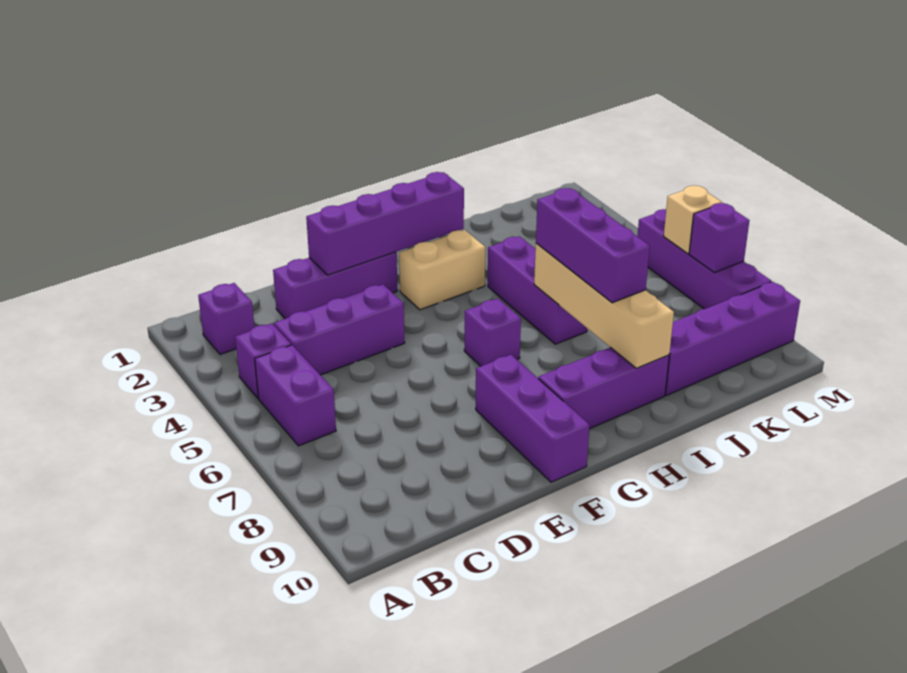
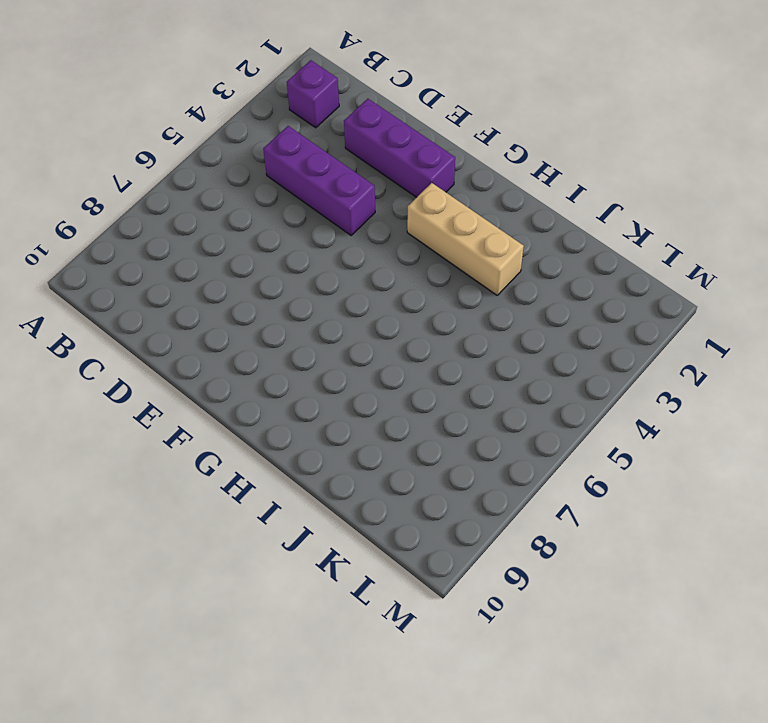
tan 1x3 brick [407,183,524,295] -> tan 1x2 brick [399,230,485,310]
none -> purple 1x1 brick [235,324,291,398]
none -> purple 1x2 brick [255,345,336,446]
none -> purple 1x3 brick [476,355,590,482]

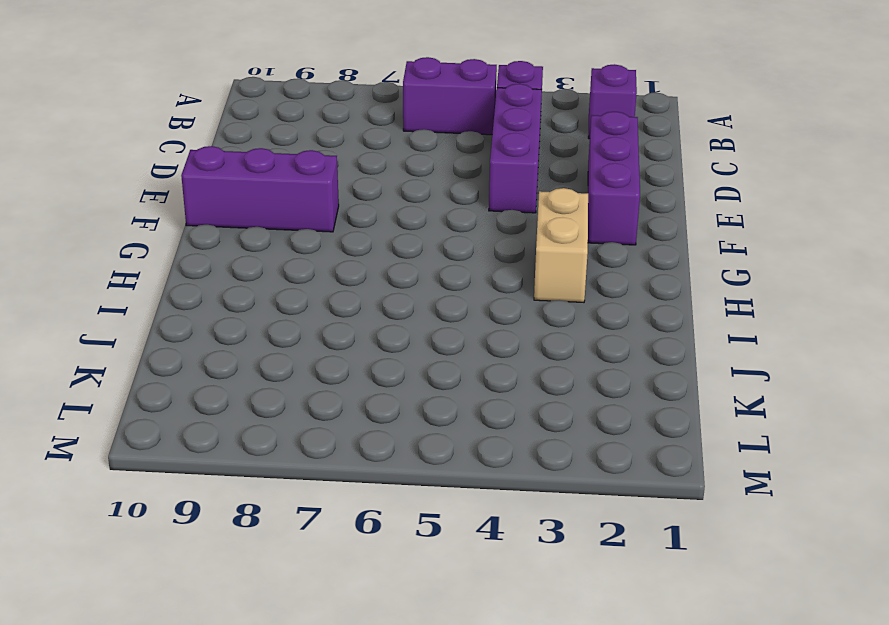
none -> purple 1x1 brick [464,299,521,366]
none -> purple 1x3 brick [538,347,669,429]
none -> purple 1x3 brick [488,236,587,344]

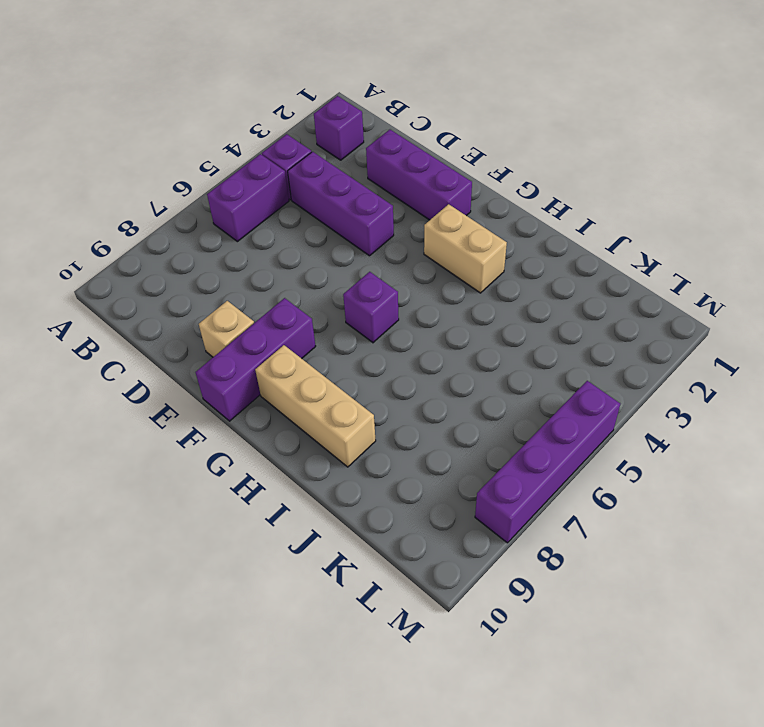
tan 1x1 brick [199,301,254,357] -> tan 1x1 brick moved to [664,186,722,254]
tan 1x3 brick [255,345,376,467] -> purple 1x3 brick [538,347,669,429]
none -> purple 1x3 brick [488,236,587,344]
none -> purple 1x4 brick [665,282,800,395]
none -> purple 1x4 brick [306,172,464,275]

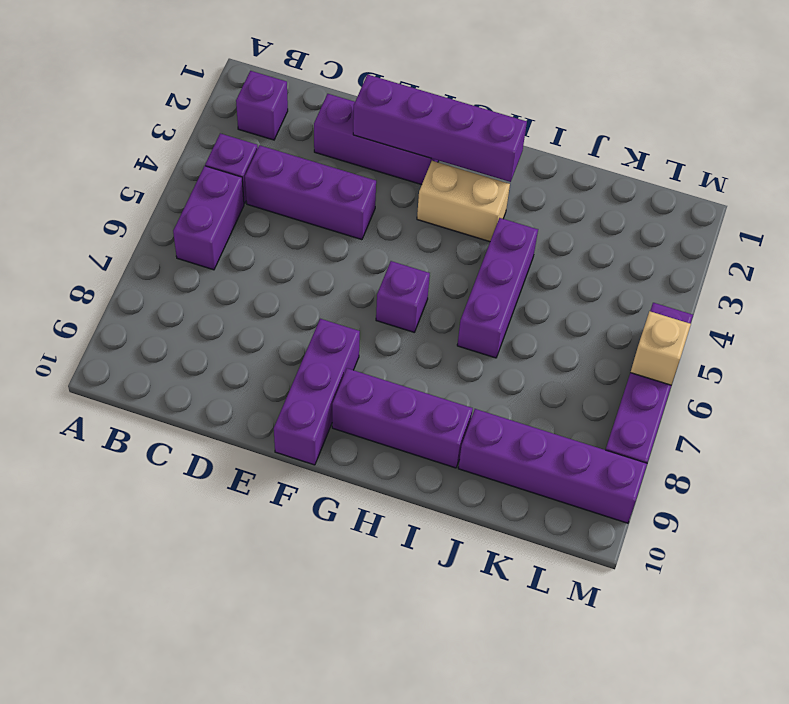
none -> tan 1x4 brick [534,243,674,368]
none -> purple 1x1 brick [689,203,750,273]
none -> purple 1x3 brick [536,188,650,303]

